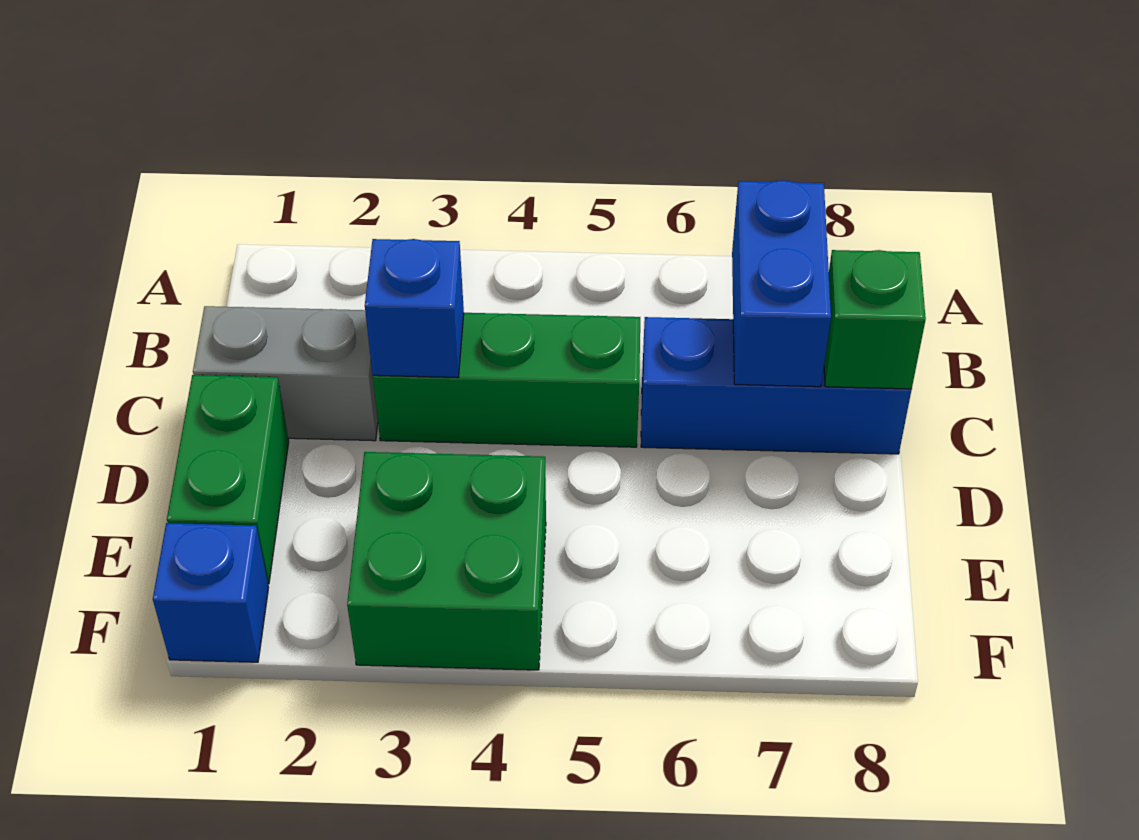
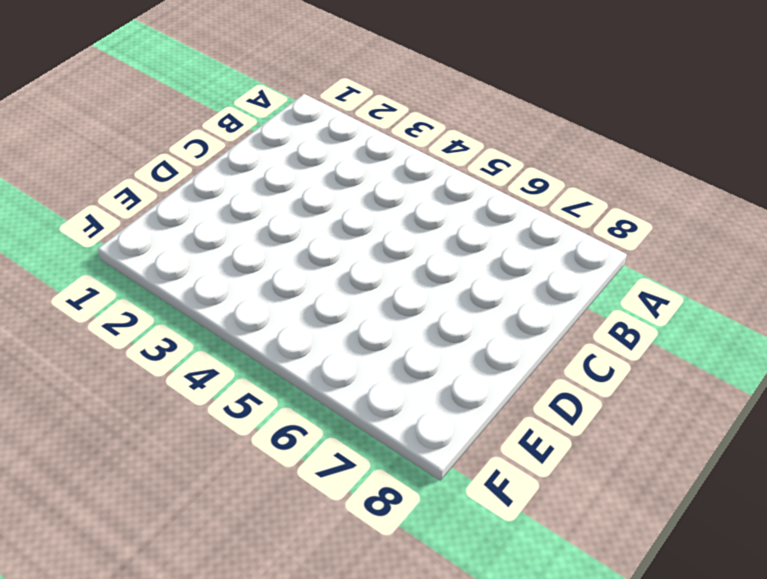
none -> grey 1x2 brick [193,306,378,441]
none -> green 1x3 brick [373,313,640,447]

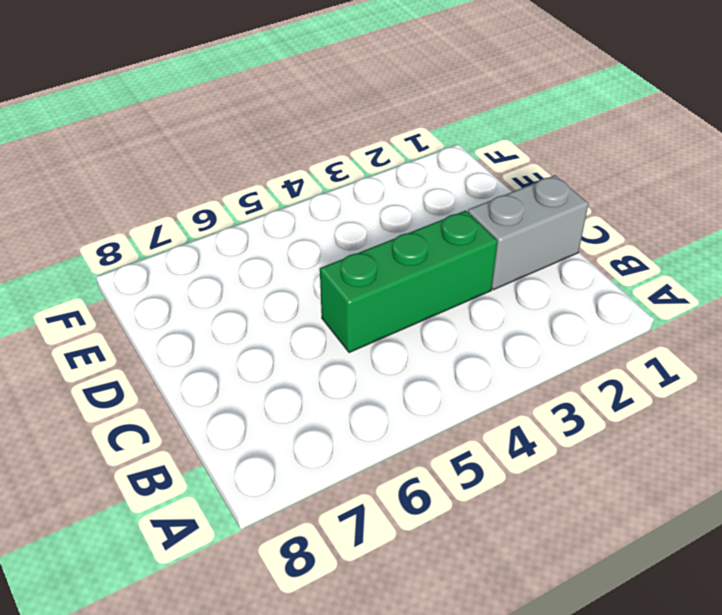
none -> blue 1x3 brick [641,317,912,454]
none -> green 1x2 brick [167,375,289,584]

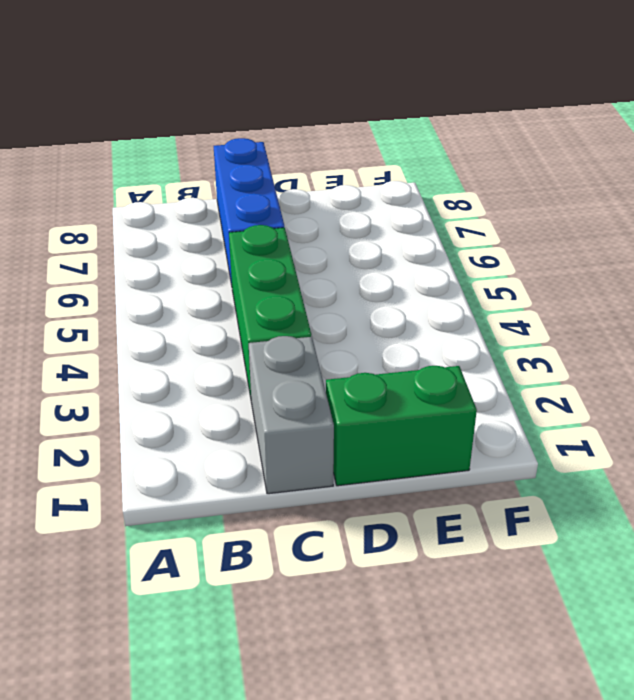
none -> green 2x2 brick [347,452,546,670]
none -> blue 1x1 brick [153,523,269,662]

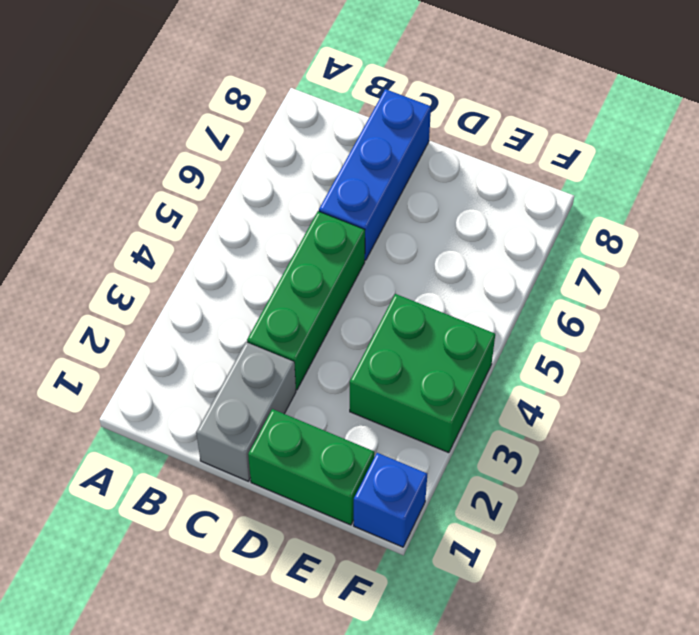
none -> blue 1x2 brick [732,180,831,387]
none -> blue 1x1 brick [365,239,464,378]

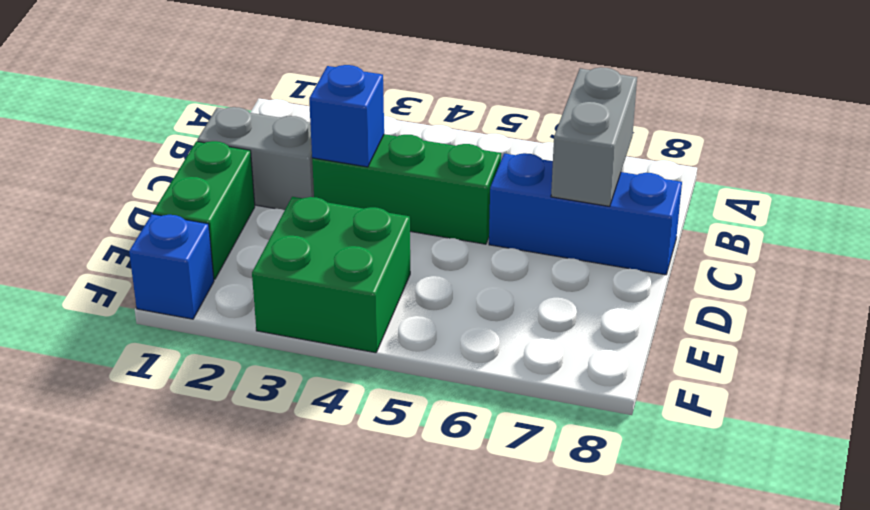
grey 1x2 brick [551,67,637,206] -> blue 1x2 brick [732,180,831,387]
none -> green 1x1 brick [824,250,926,389]

